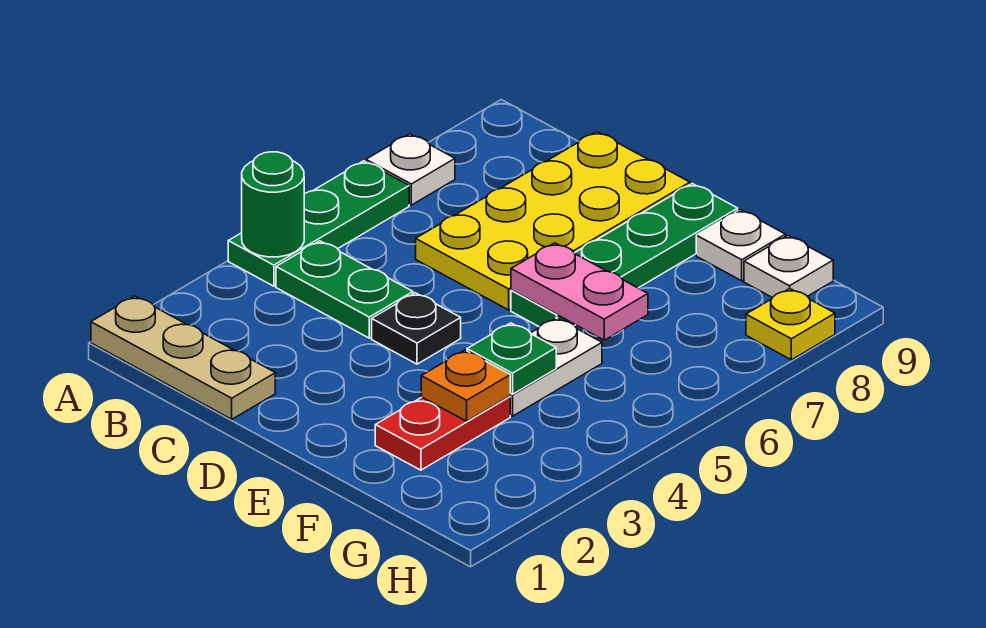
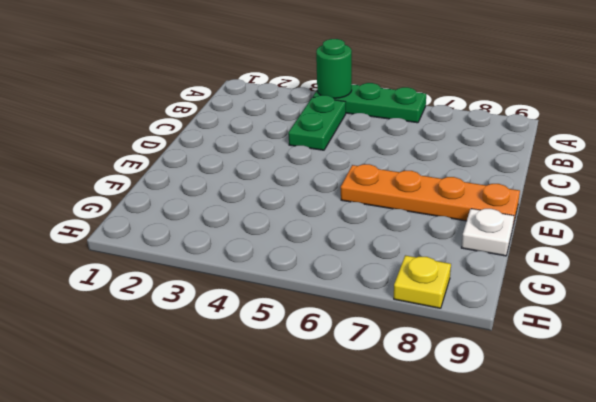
orange 1x4 plate [341,164,520,225] -> green 1x4 plate [511,184,738,327]
none -> tan 1x3 plate [91,296,275,419]
none -> white 1x1 plate [366,134,455,205]
none -> yellow 2x4 plate [416,132,690,310]

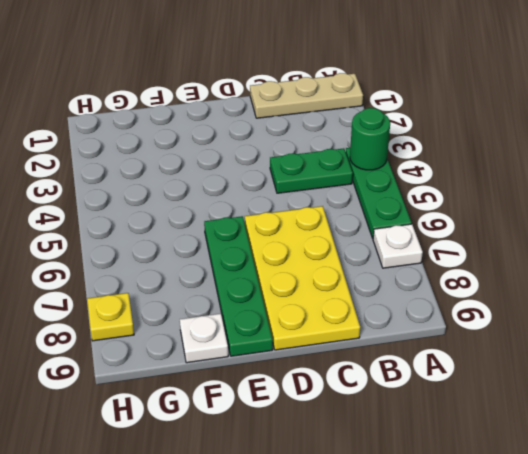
none -> black 1x1 plate [372,293,461,364]
none -> red 1x2 plate [375,396,510,470]
none -> white 1x2 plate [510,318,602,416]

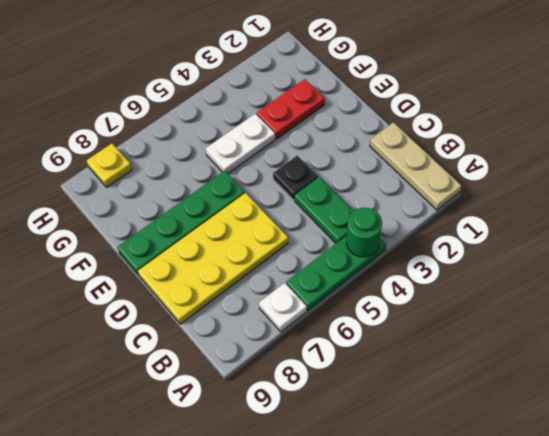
none -> white 1x1 plate [696,210,785,281]
none -> white 1x1 plate [744,236,833,297]
none -> pink 1x2 plate [511,243,648,340]

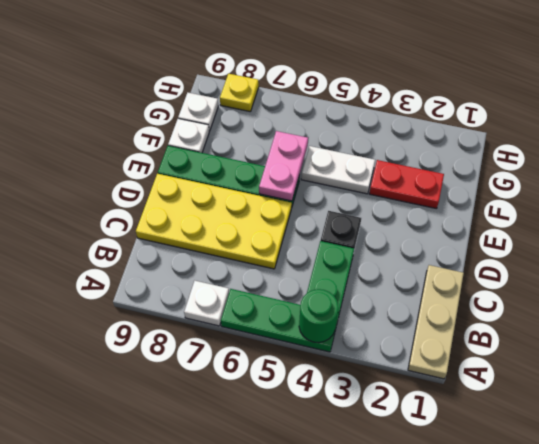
none -> orange 1x1 plate [421,350,510,421]
none -> green 1x1 plate [467,323,556,394]

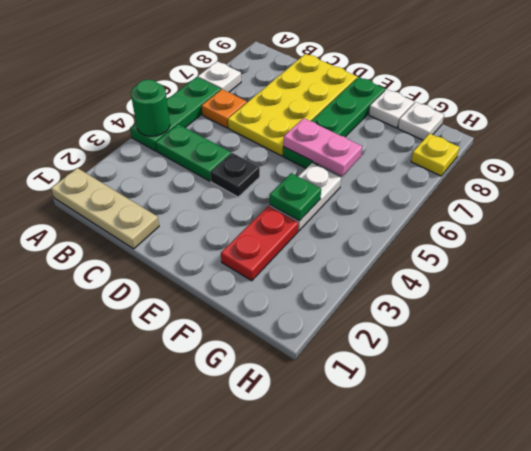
orange 1x1 plate [202,89,247,128] -> orange 1x1 plate moved to [421,350,510,421]

